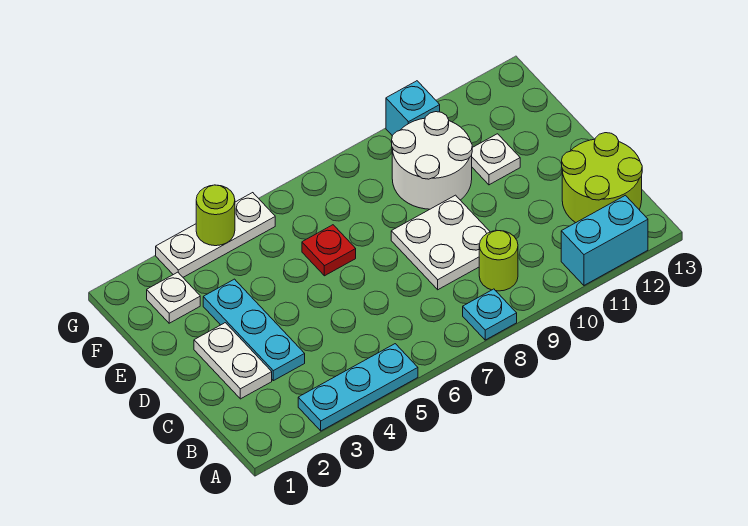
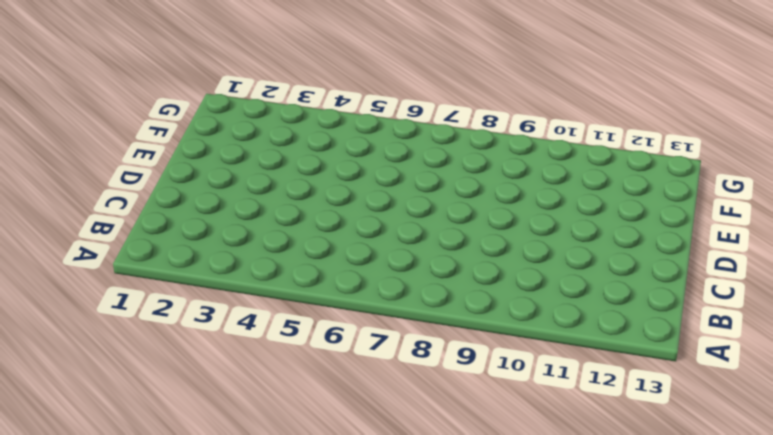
none -> cyan 1x3 plate [298,344,418,431]
none -> cyan 1x1 plate [463,289,517,340]
none -> cyan 1x2 brick [561,195,648,285]

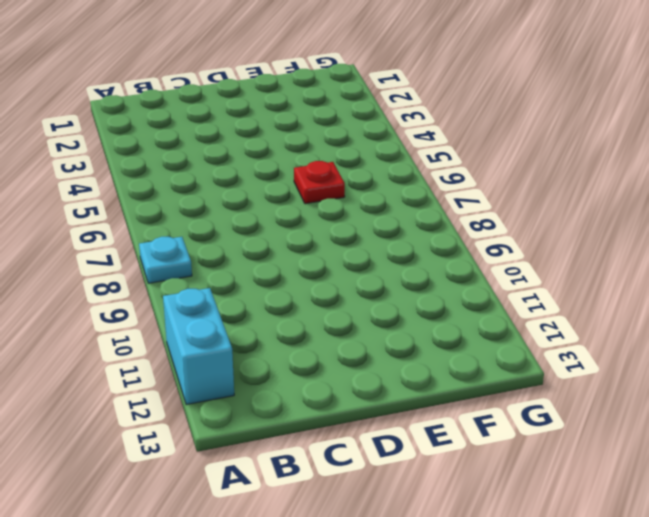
none -> cyan 1x3 plate [298,344,418,431]
none -> lime 1x1 round brick [479,231,518,291]
none -> lime 2x2 round brick [562,133,642,223]

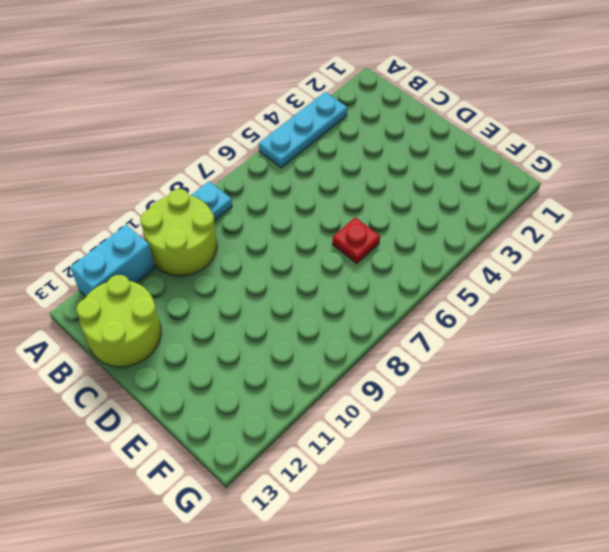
lime 2x2 round brick [140,189,217,276] -> lime 1x1 round brick [479,231,518,291]
none -> white 1x2 plate [194,323,272,399]
none -> cyan 1x3 plate [203,279,305,381]
none -> white 2x2 plate [391,195,490,290]

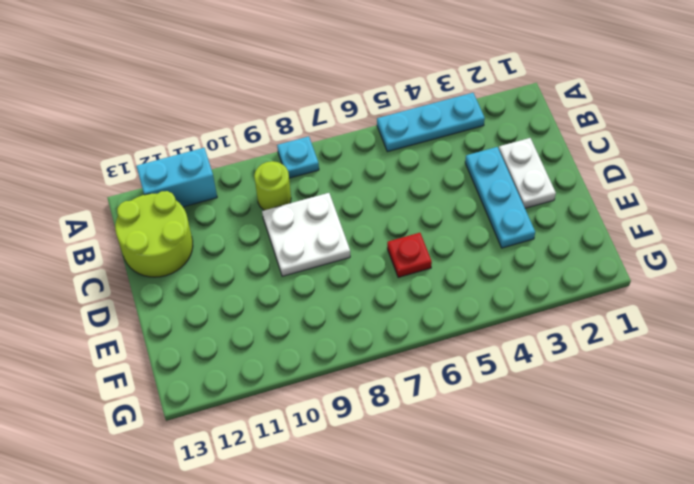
none -> white 2x2 round brick [392,112,472,209]
none -> white 1x1 plate [472,134,520,185]
none -> white 1x1 plate [147,272,200,323]

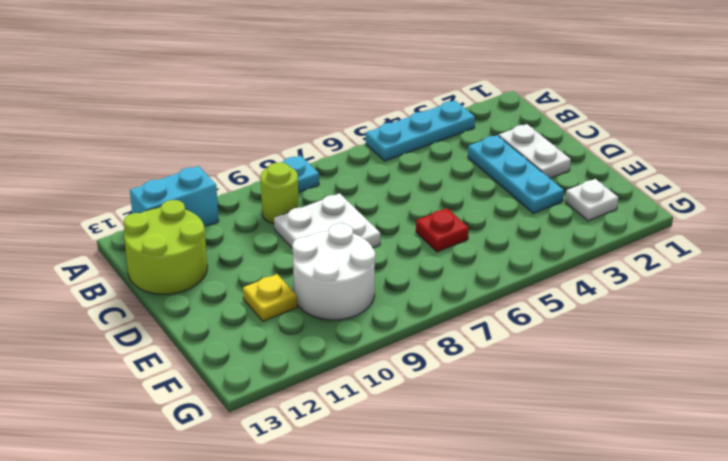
yellow 1x1 plate [243,274,297,321] -> white 1x1 plate [472,134,520,185]
none -> white 1x3 plate [156,193,275,277]
none -> cyan 1x1 brick [386,81,440,136]
none -> lime 1x1 round brick [196,185,235,246]

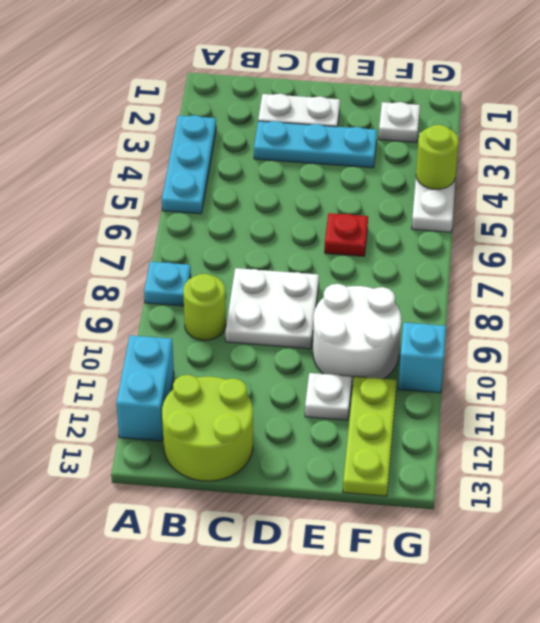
lime 1x3 plate [343,376,397,496] -> none

